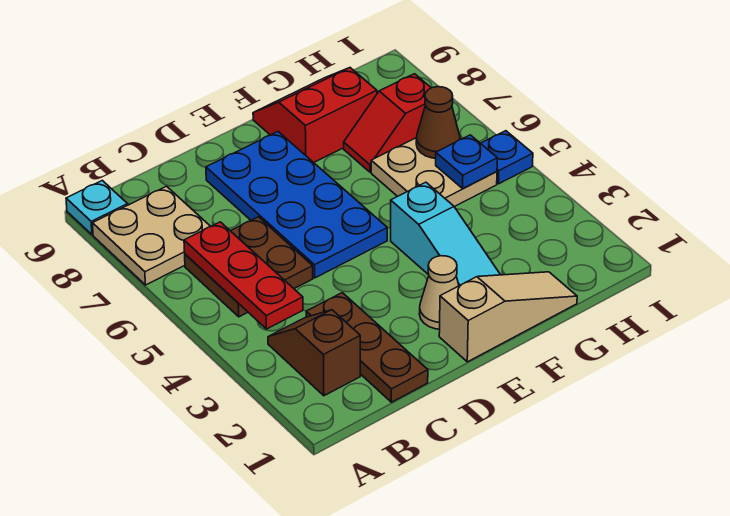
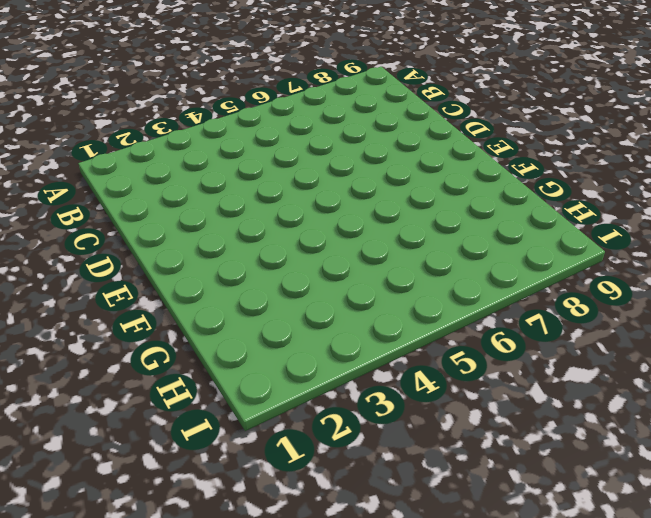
none -> tan 2x2 plate [93,186,211,285]
none -> cyan 1x1 plate [66,180,128,235]
none -> brown 1x2 slope [268,310,360,396]

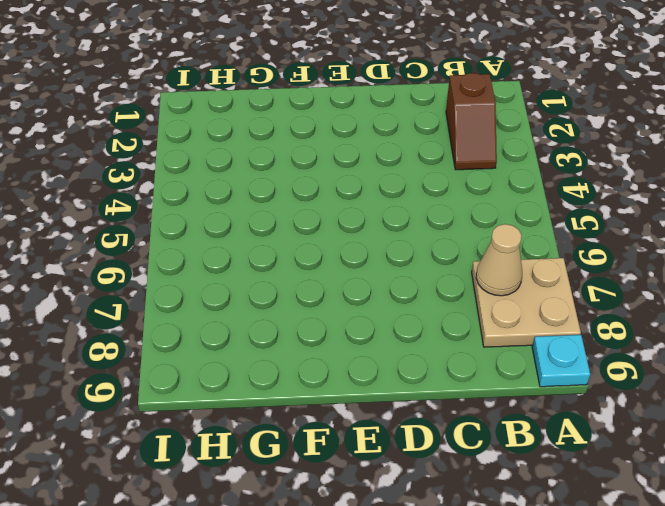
tan 1x1 cone [476,224,522,296] -> tan 1x1 cone moved to [419,256,459,329]
none -> brown 2x2 plate [185,217,313,317]
none -> brown 1x3 plate [306,293,428,402]
none -> blue 2x4 plate [206,132,387,278]

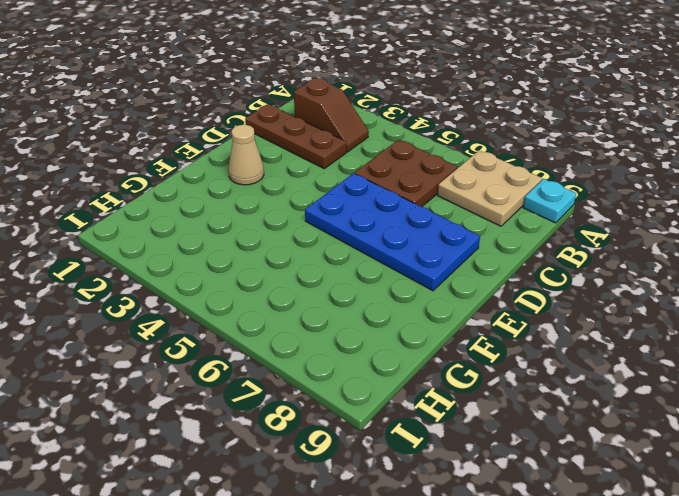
none -> tan 1x3 slope [439,272,577,362]
none -> cyan 1x3 slope [391,182,500,286]
none -> red 2x2 slope [253,68,377,162]

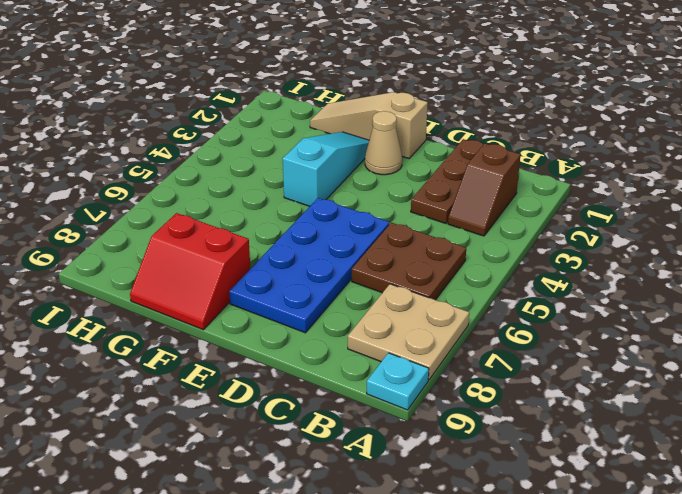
none -> tan 2x2 plate [371,138,497,207]
none -> red 1x2 slope [344,74,431,172]
none -> blue 1x1 plate [481,131,533,184]

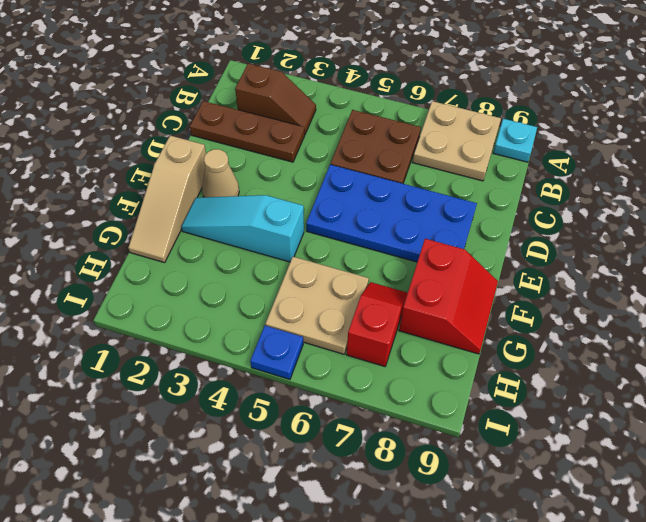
none -> red 1x3 plate [184,222,303,329]
none -> blue 1x1 plate [436,135,497,189]
none -> brown 1x1 cone [416,87,460,158]

